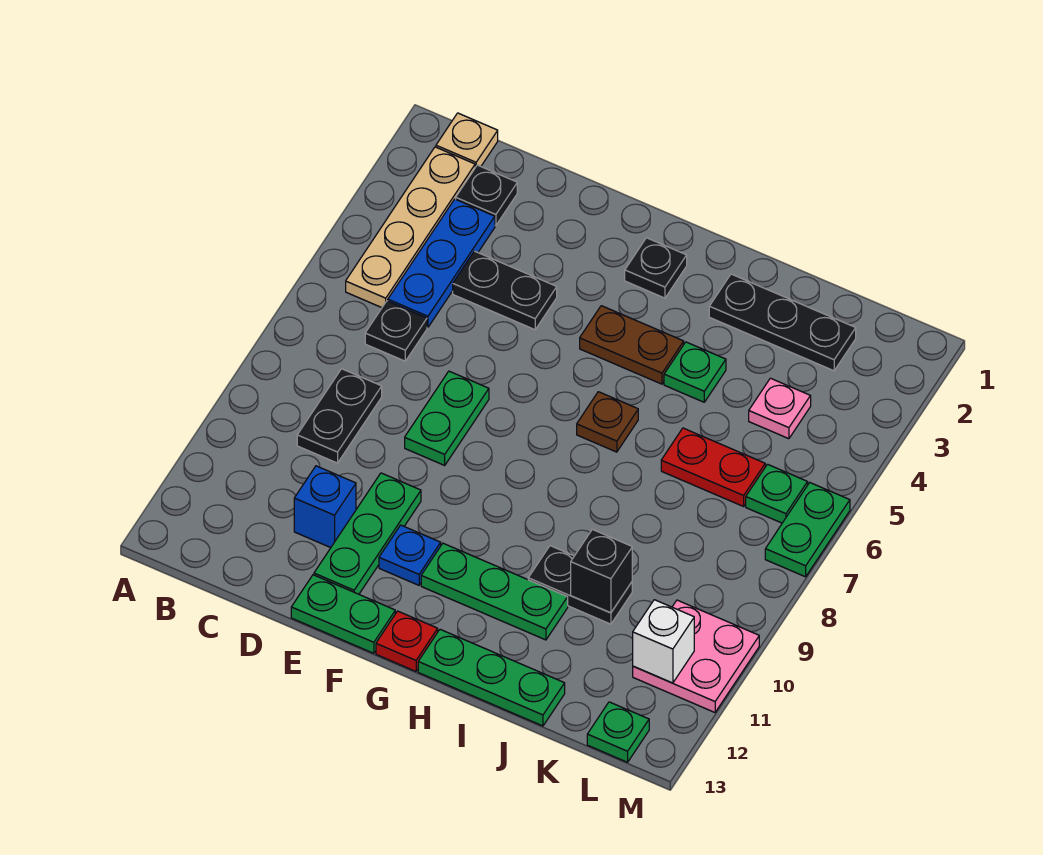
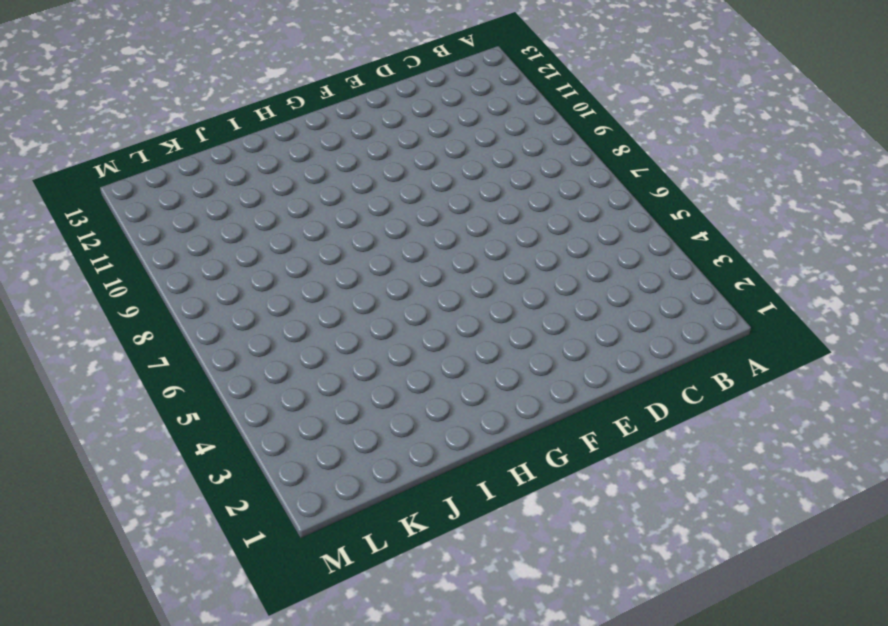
none -> tan 1x1 plate [436,113,498,167]
none -> tan 1x4 plate [346,147,475,308]
none -> black 1x1 plate [456,165,517,226]

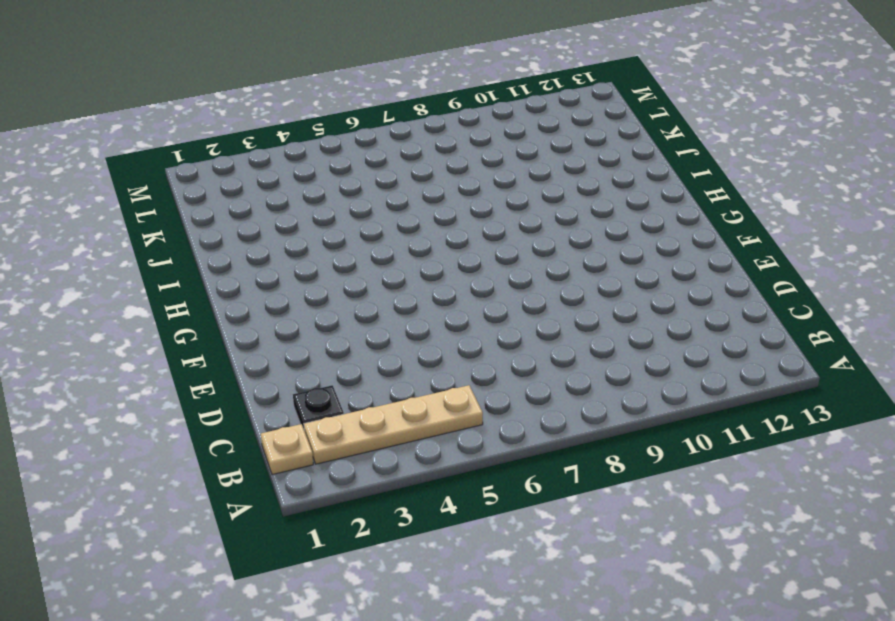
none -> blue 1x3 plate [388,199,495,327]
none -> black 1x1 plate [365,301,427,361]
none -> black 1x2 plate [297,369,382,463]

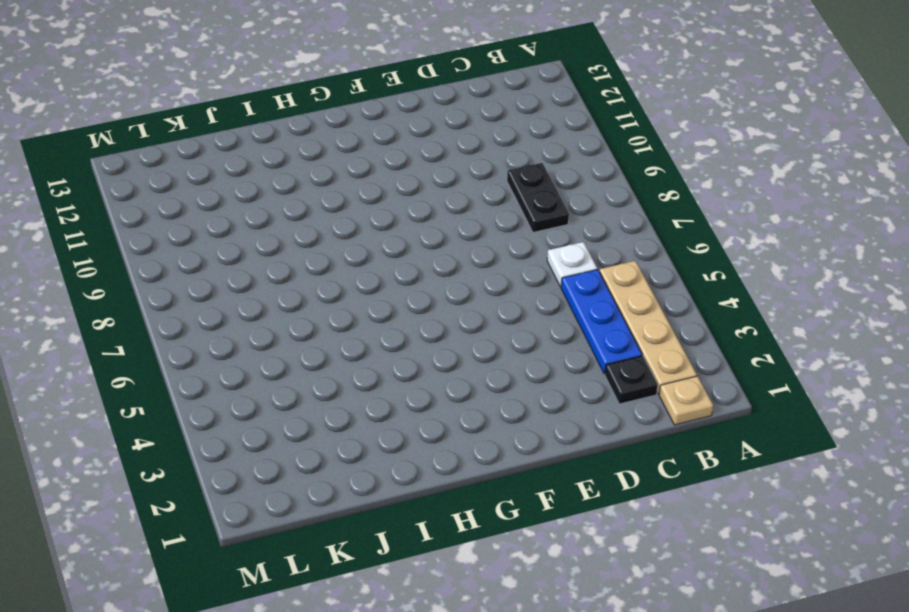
white 1x1 plate [547,242,597,287] -> black 1x1 plate [365,301,427,361]
none -> black 1x2 plate [453,251,557,330]
none -> blue 1x1 brick [294,466,356,548]
none -> green 1x2 plate [405,371,489,465]

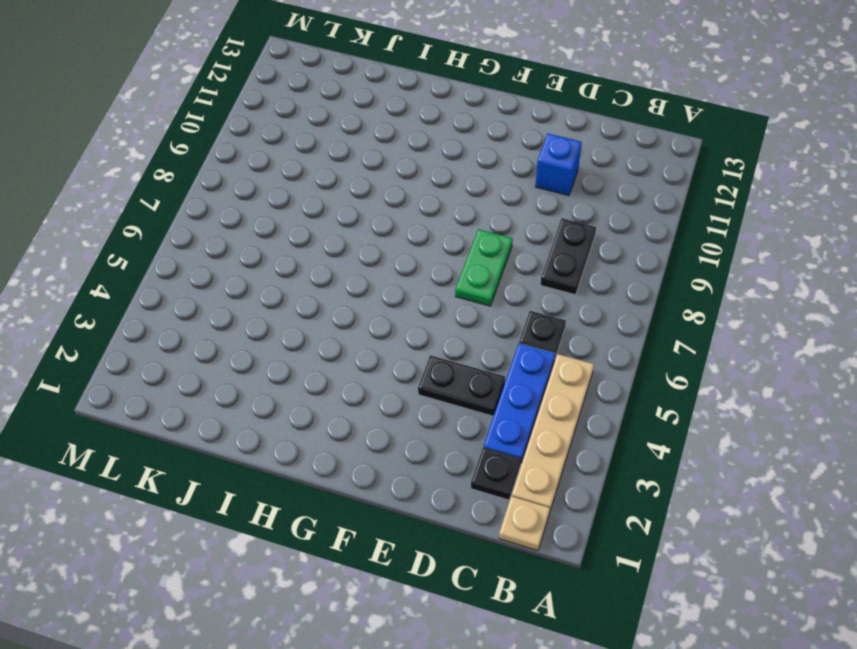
none -> green 1x3 plate [314,473,421,594]
none -> green 1x2 plate [291,575,395,653]
none -> blue 1x1 plate [379,525,441,585]

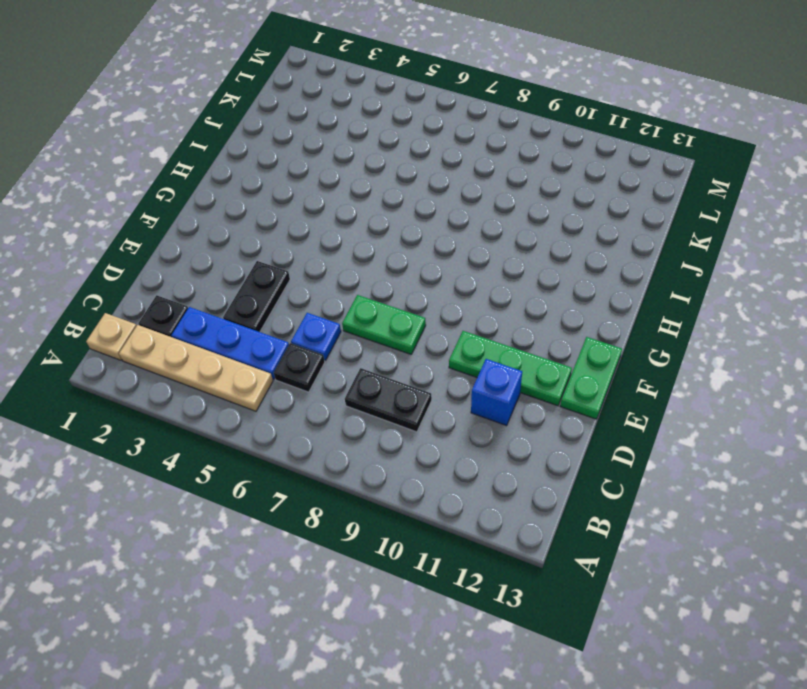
blue 1x1 plate [291,313,341,360] -> blue 1x1 plate moved to [379,525,441,585]
none -> black 1x1 plate [625,238,687,298]
none -> brown 1x2 plate [580,306,684,384]
none -> green 1x3 plate [421,543,568,640]

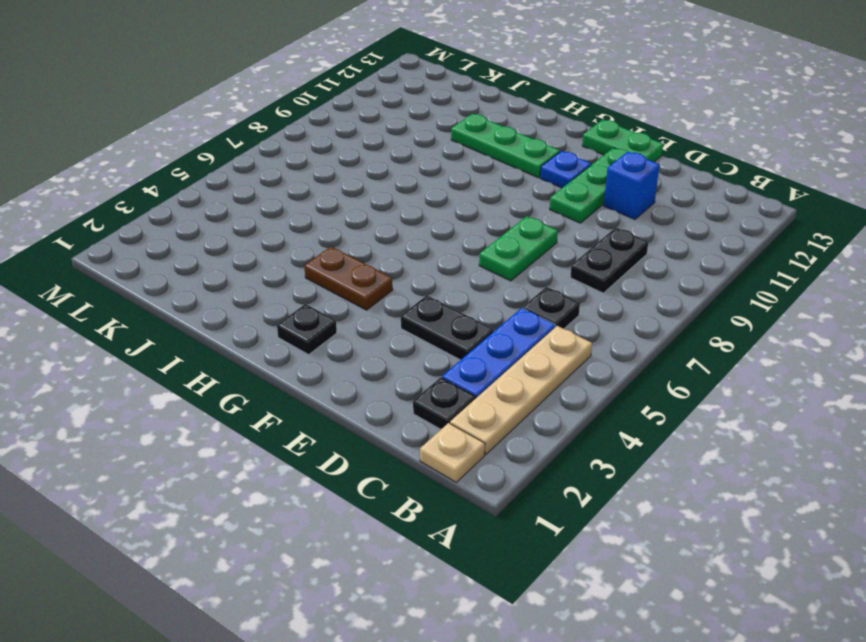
none -> red 1x1 plate [376,611,438,671]
none -> brown 1x1 plate [577,392,638,452]
none -> green 1x3 plate [418,629,565,726]

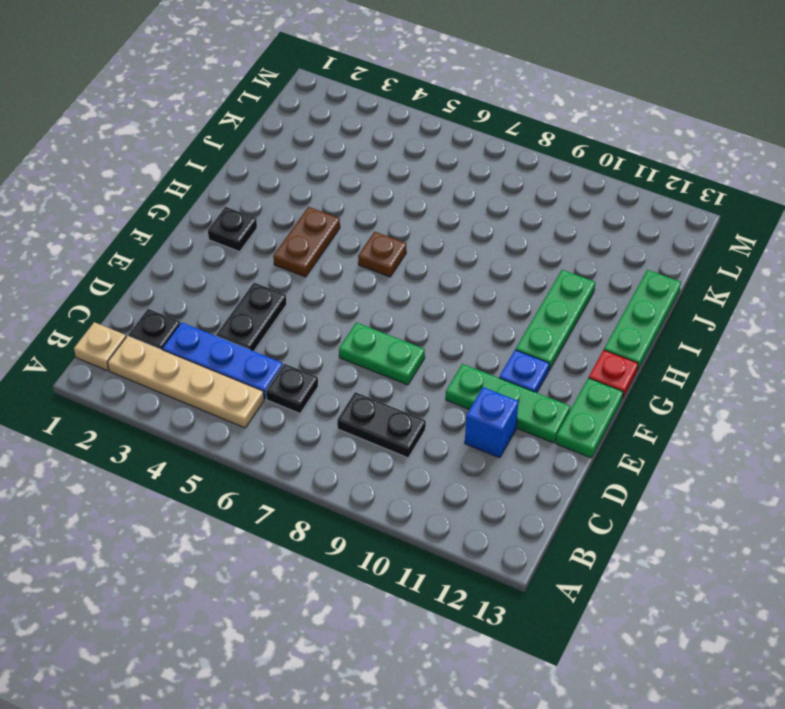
none -> black 1x3 plate [709,274,856,371]
none -> green 1x1 plate [664,342,726,402]
none -> black 1x2 plate [528,546,632,624]

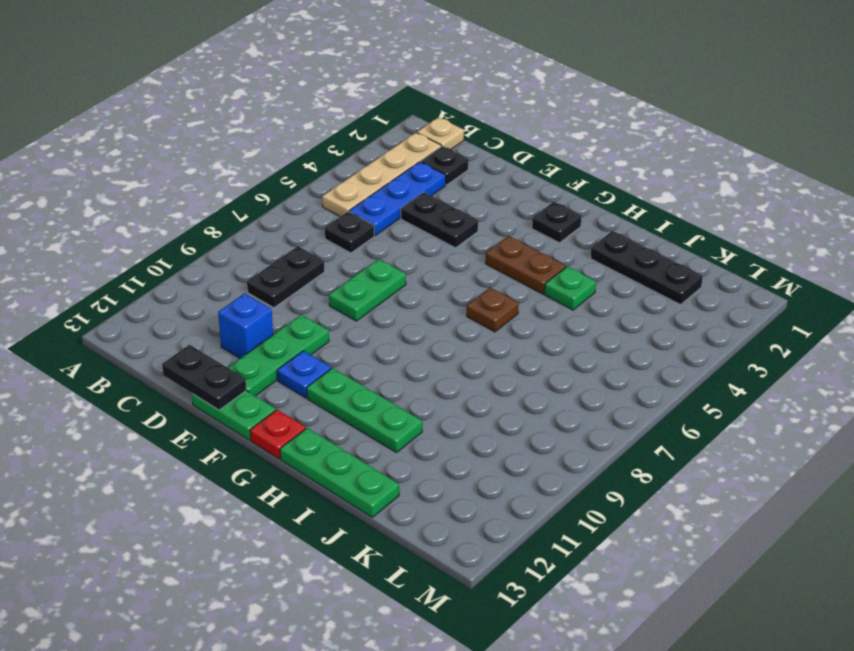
black 1x2 plate [162,345,246,410] -> black 1x2 plate moved to [528,546,632,624]
none -> red 1x2 plate [661,428,765,506]
none -> pink 1x1 plate [749,378,811,439]
none -> green 1x1 plate [746,464,808,523]

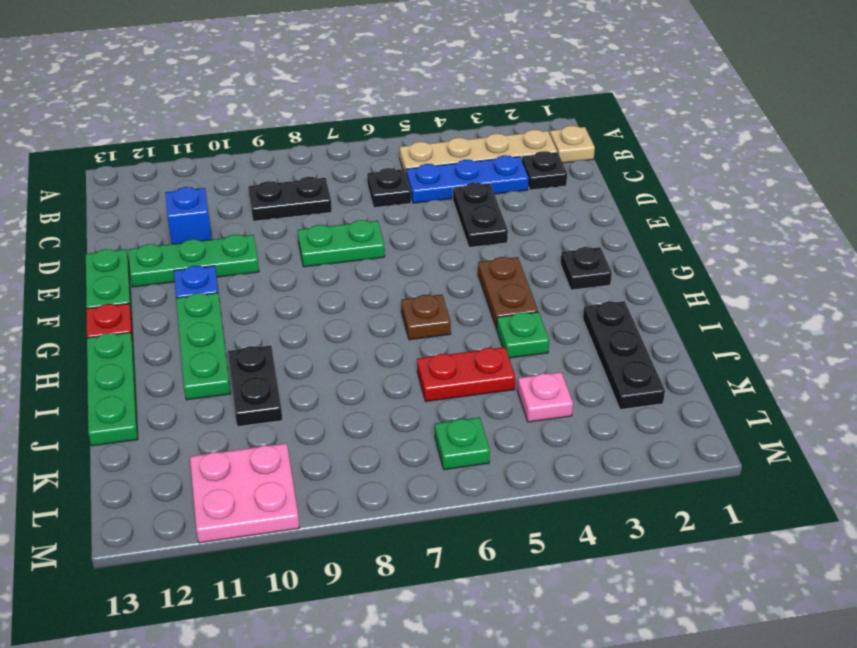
red 1x2 plate [417,347,515,402] -> red 1x2 plate turned to [661,428,765,506]
none -> green 1x1 plate [587,702,649,762]
none -> green 1x2 plate [765,483,850,577]
none -> black 1x1 brick [571,529,632,613]

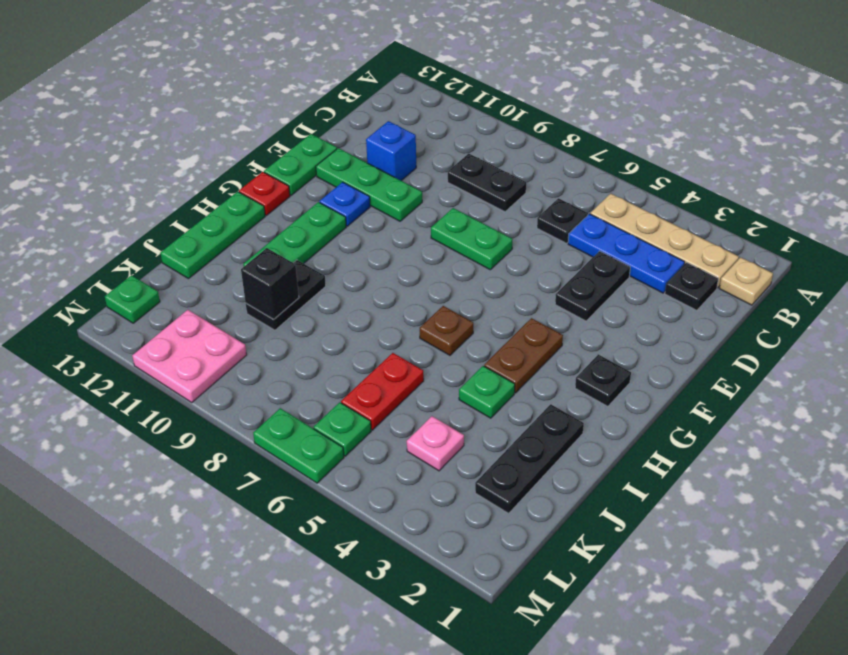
none -> white 1x1 brick [633,600,694,683]

